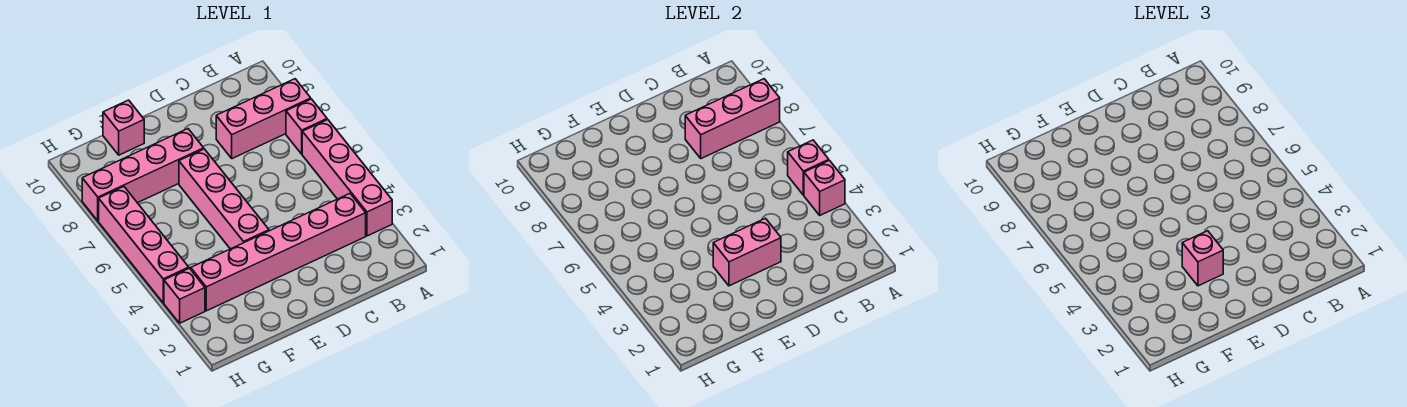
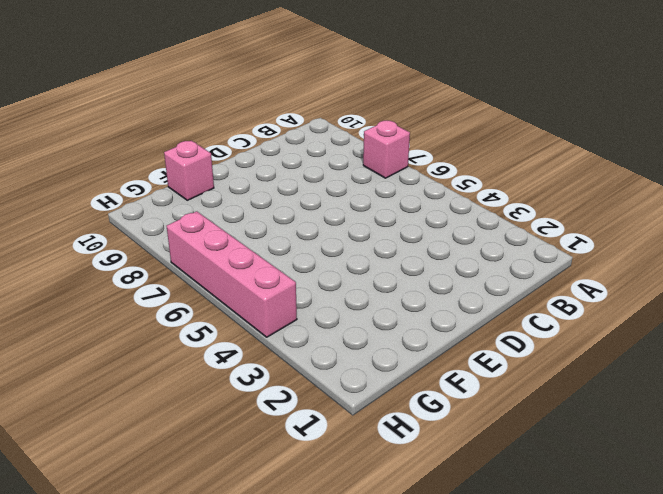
none -> pink 1x4 brick [302,120,392,236]
none -> pink 1x3 brick [216,79,311,159]
none -> pink 1x6 brick [191,194,366,311]

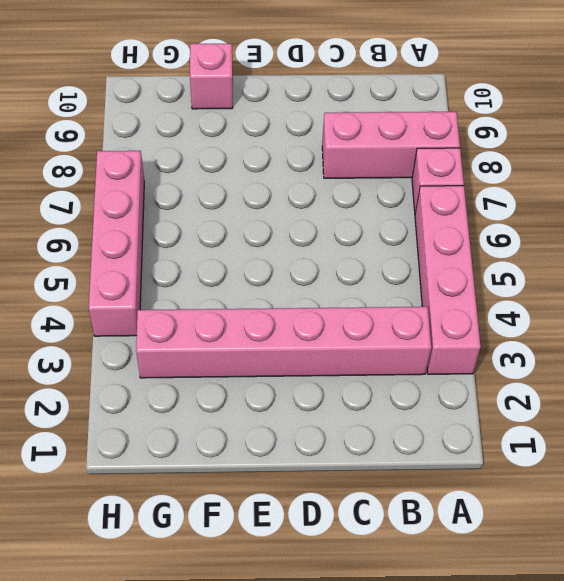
none -> pink 1x4 brick [179,149,269,249]
none -> pink 1x4 brick [82,129,204,221]
none -> pink 1x1 brick [164,268,205,323]

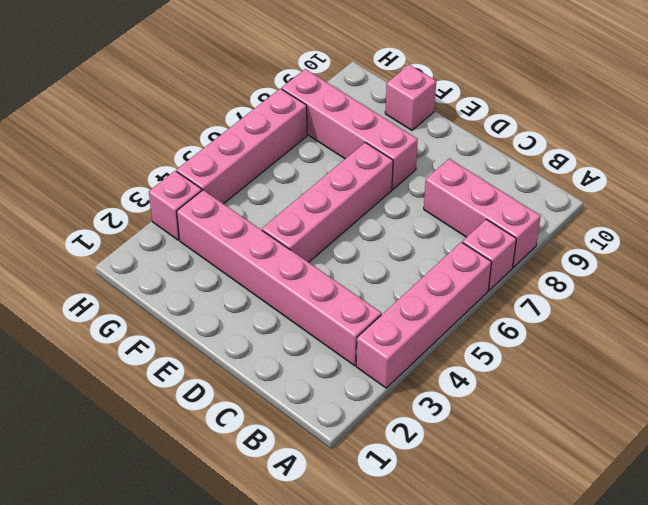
none -> pink 1x1 brick [804,161,845,215]
none -> pink 1x1 brick [788,140,829,195]
none -> pink 1x3 brick [685,79,780,159]

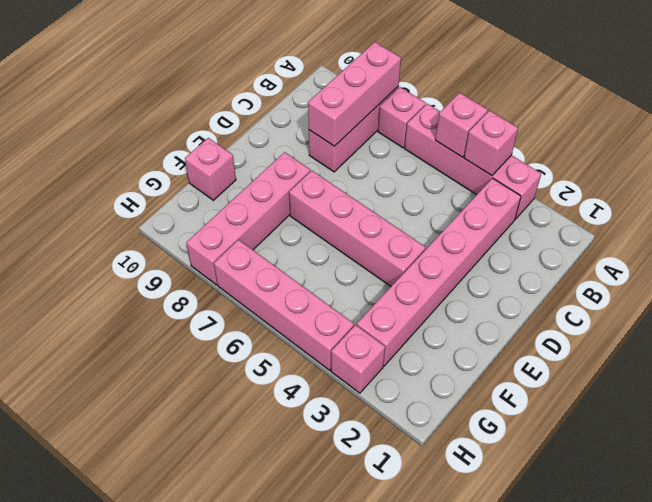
none -> pink 1x2 brick [713,218,781,286]
none -> pink 1x1 brick [1182,231,1223,286]

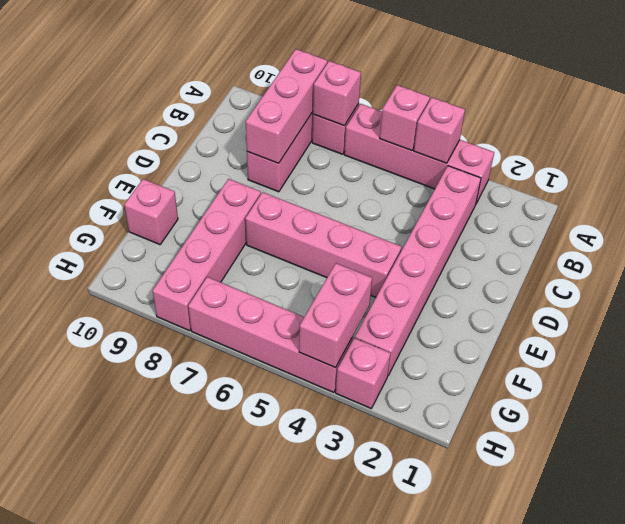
pink 1x1 brick [313,61,361,125] -> pink 1x1 brick moved to [1182,231,1223,286]
pink 1x2 brick [299,263,372,368] -> pink 1x2 brick moved to [713,218,781,286]

